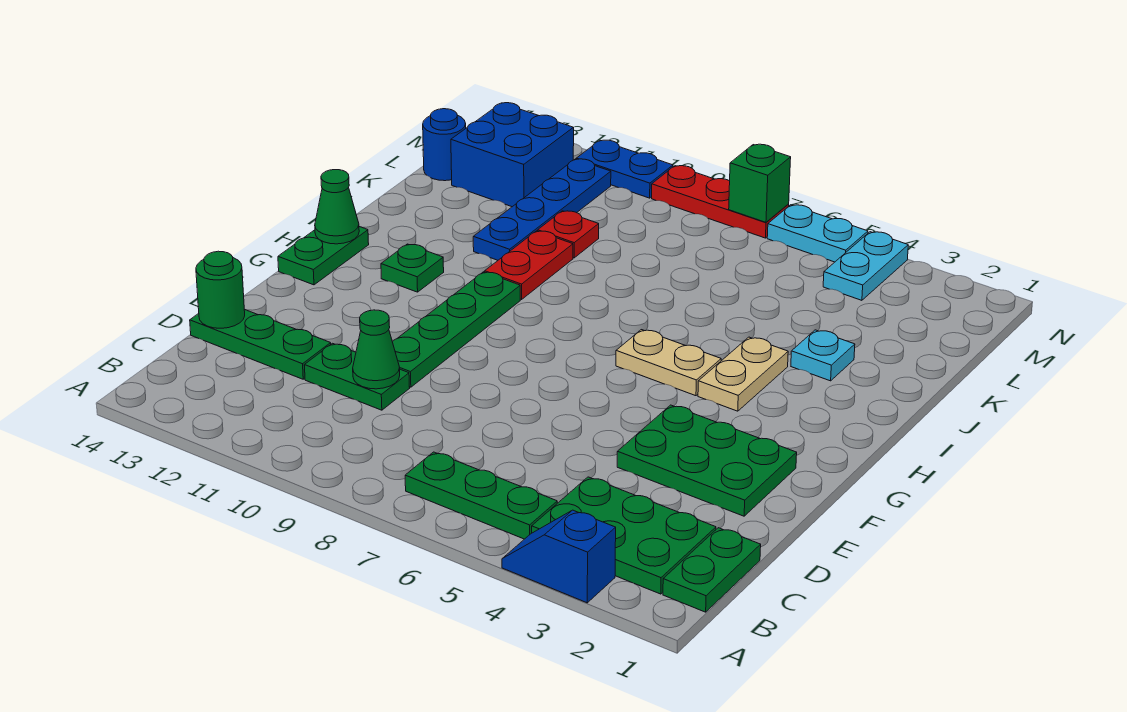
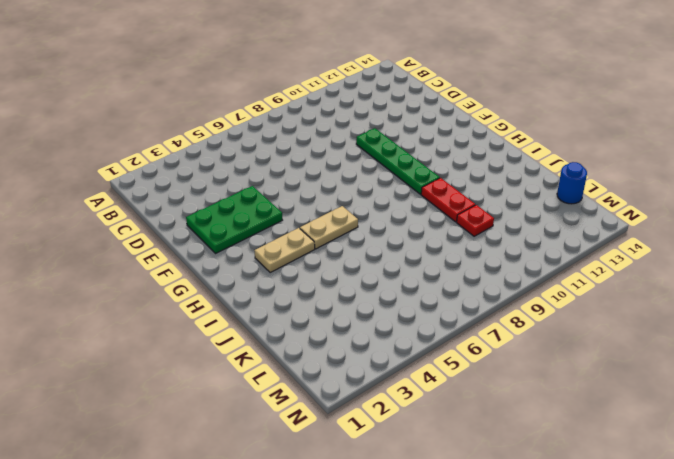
tan 1x2 plate [254,228,315,272] -> tan 1x2 plate turned to [698,337,788,411]
none -> blue 1x2 slope [502,510,616,603]
none -> green 1x2 plate [663,528,761,612]
none -> green 2x3 plate [532,477,716,594]

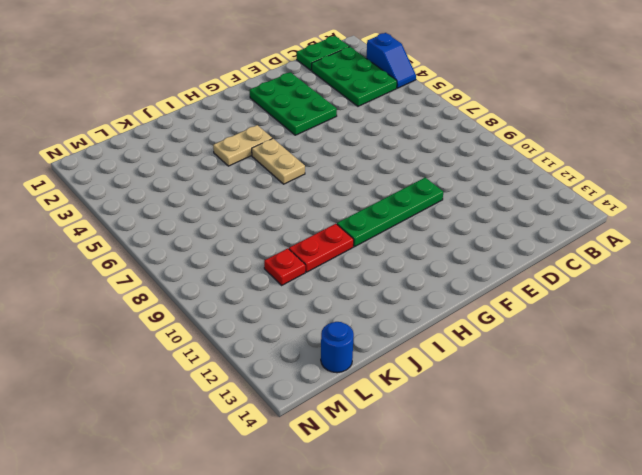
none -> green 1x3 plate [405,452,557,539]
none -> green 1x2 plate [304,343,410,410]
none -> green 1x3 plate [190,309,331,379]

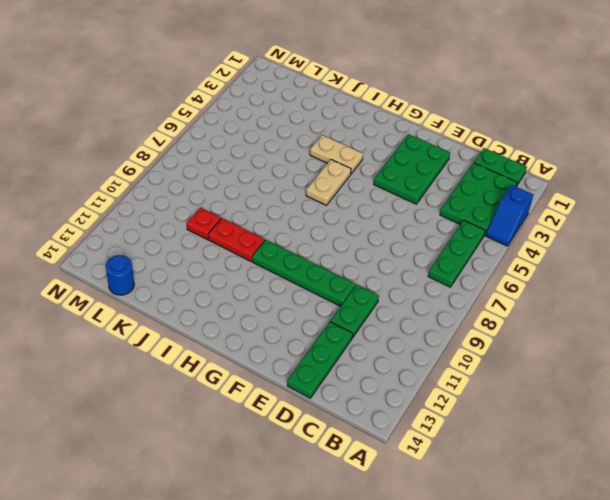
none -> green 1x2 plate [278,227,369,285]
none -> green 1x1 plate [381,244,444,292]
none -> cyan 1x1 plate [791,330,855,381]

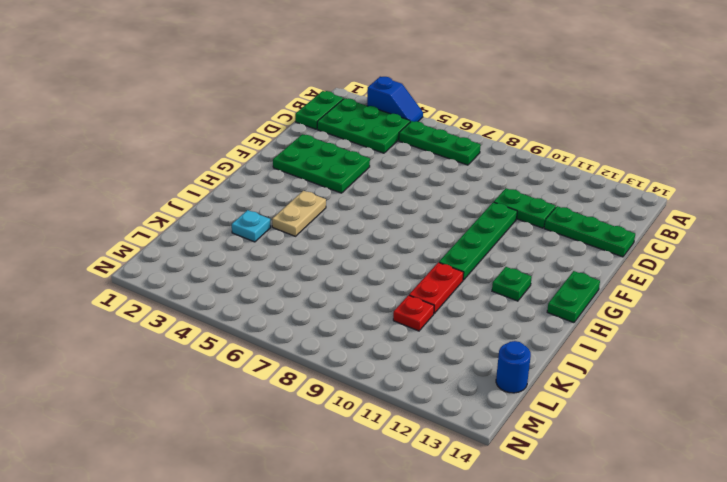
none -> tan 1x2 plate [616,330,721,396]
none -> blue 1x4 plate [473,159,611,260]
none -> blue 2x2 brick [451,103,574,207]

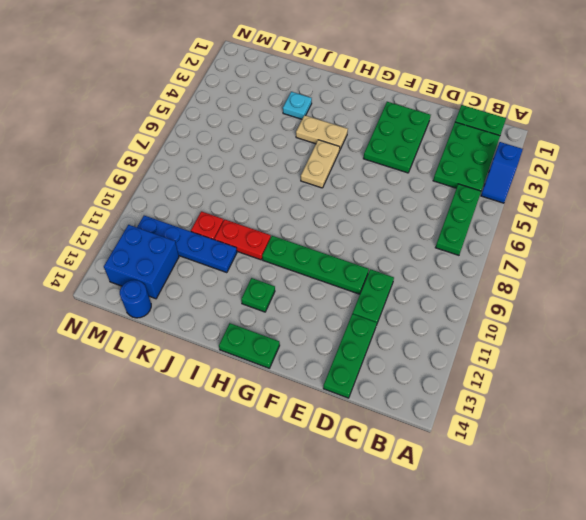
none -> cyan 1x2 plate [823,232,908,300]
none -> cyan 1x2 plate [767,205,868,262]
none -> red 1x3 plate [652,166,789,238]

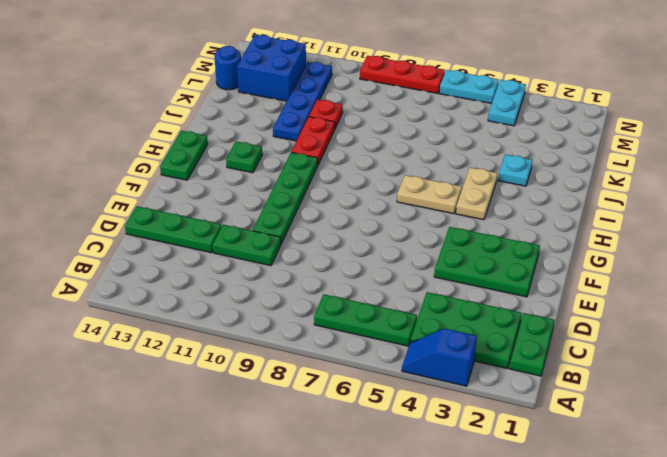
none -> blue 1x2 plate [576,140,673,198]
none -> green 1x1 cone [353,310,400,389]
none -> green 1x1 round brick [196,251,245,328]

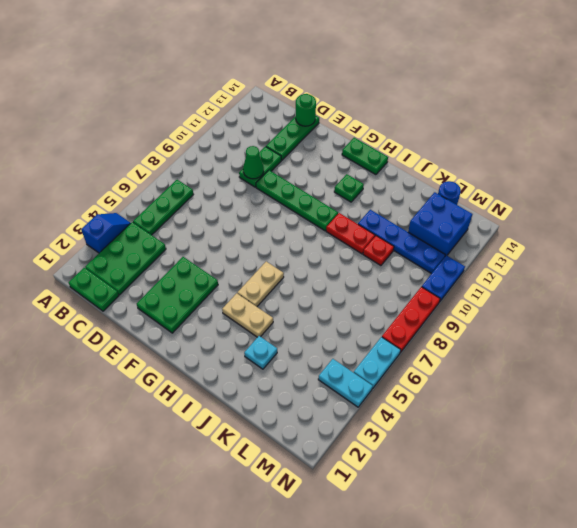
none -> green 1x1 cone [315,170,359,244]
none -> green 1x1 brick [729,144,791,222]

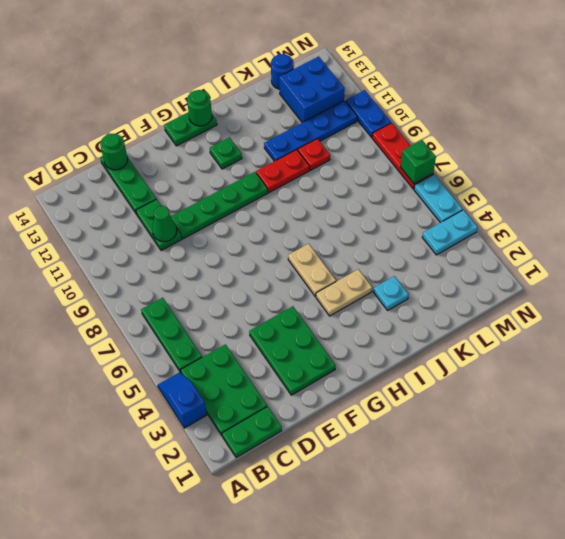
green 1x1 round brick [187,90,212,126] -> green 1x1 cone [315,170,359,244]

